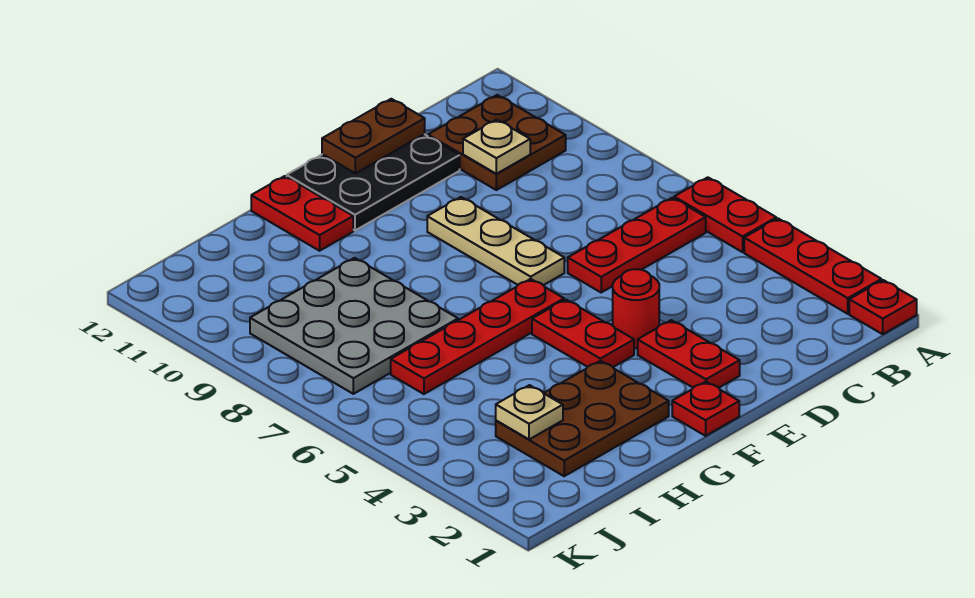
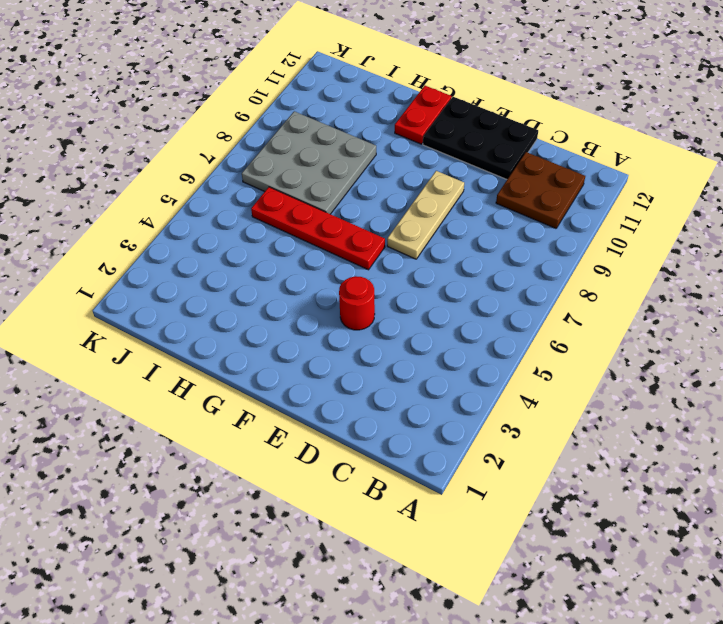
none -> red 1x1 plate [849,280,917,334]
none -> red 1x3 plate [744,219,881,314]
none -> red 1x2 plate [674,177,776,252]

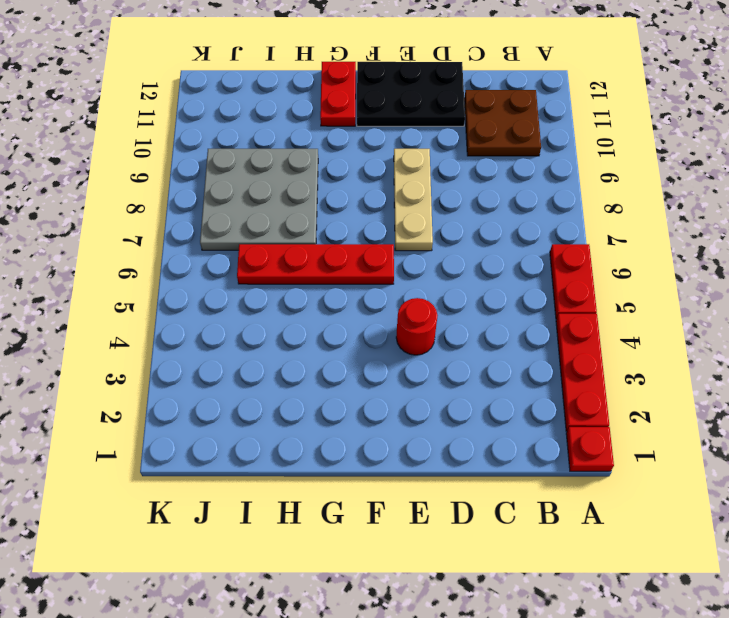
none -> red 1x3 plate [568,198,706,292]
none -> red 1x2 plate [638,320,740,388]
none -> red 1x1 plate [672,382,739,436]

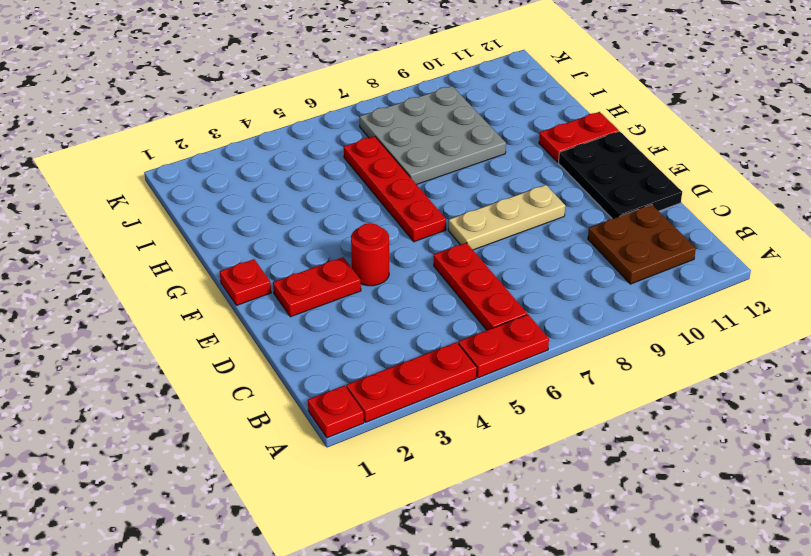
none -> red 1x2 plate [532,299,634,367]
none -> brown 2x3 plate [496,361,669,476]
none -> tan 1x1 plate [463,120,530,174]

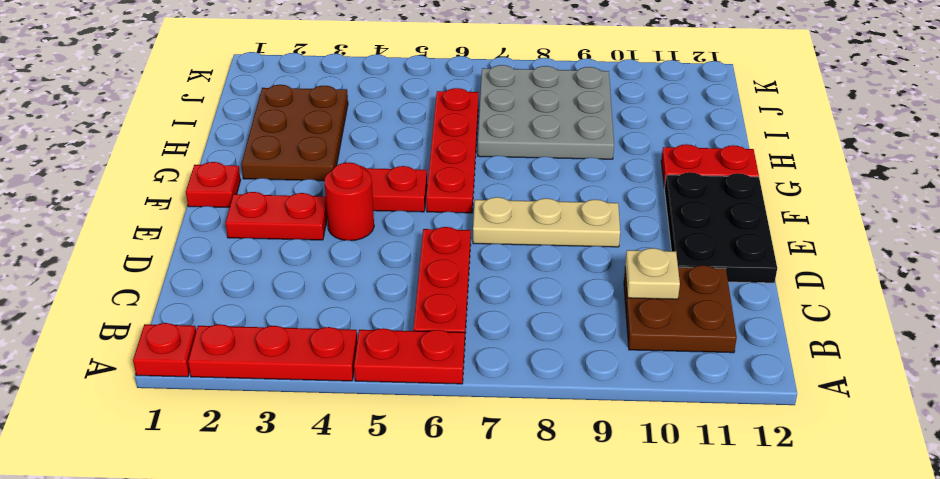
none -> brown 1x2 plate [322,99,425,173]
none -> tan 1x1 plate [496,385,563,439]

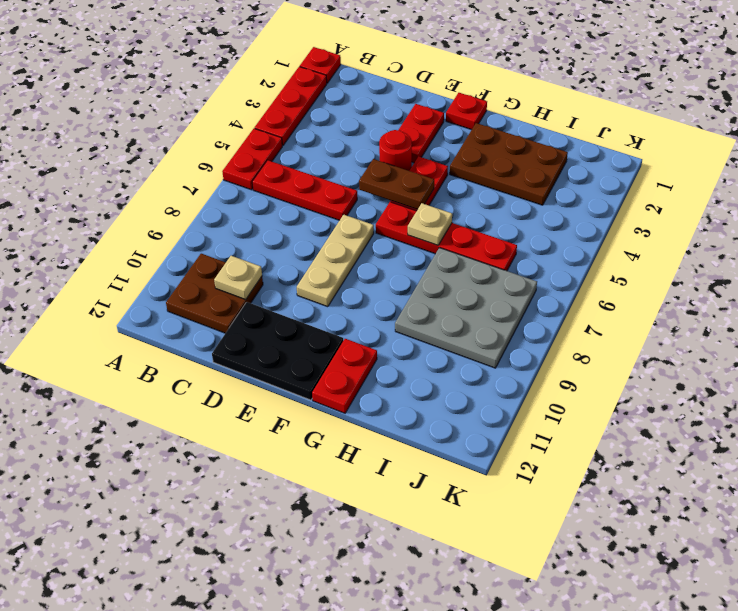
brown 1x2 plate [359,159,434,209] -> brown 1x2 plate moved to [322,99,425,173]
tan 1x1 plate [408,203,452,245] -> tan 1x1 plate moved to [496,385,563,439]

